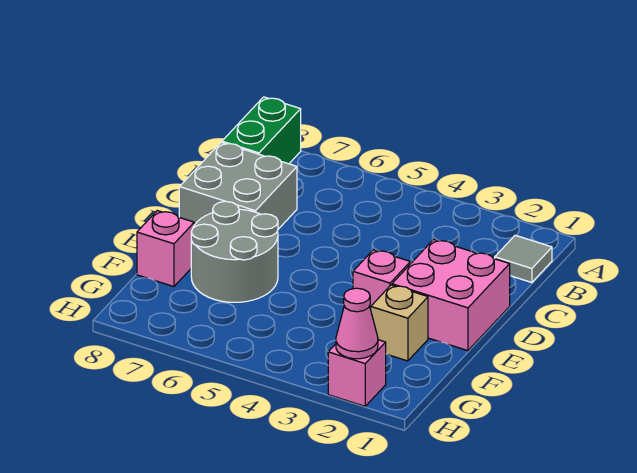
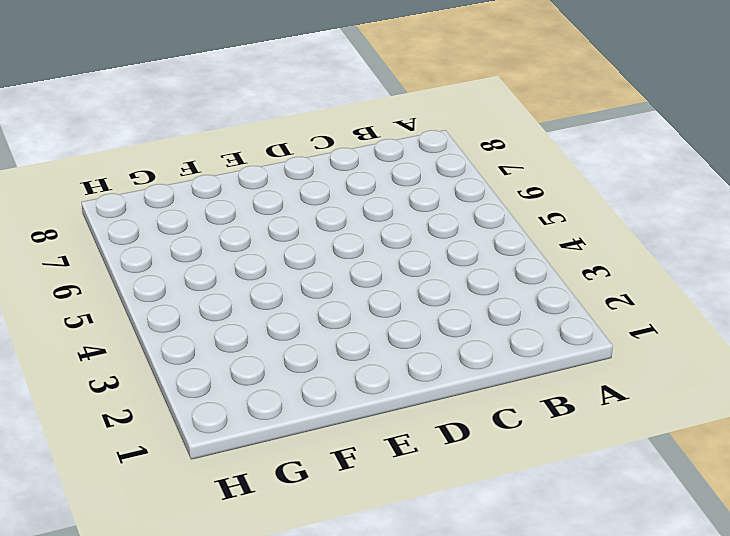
none -> green 1x2 brick [222,97,301,164]
none -> grey 1x1 tile [494,235,552,283]

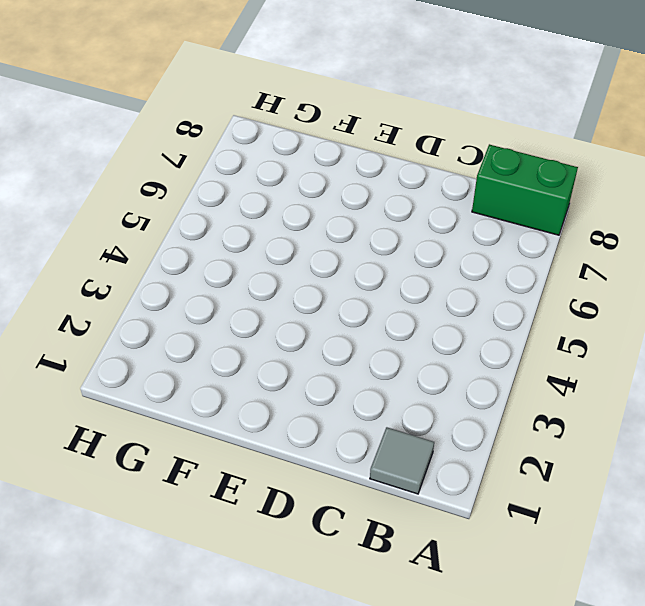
none -> grey 2x2 brick [179,142,297,229]
none -> pink 2x2 brick [392,239,510,351]

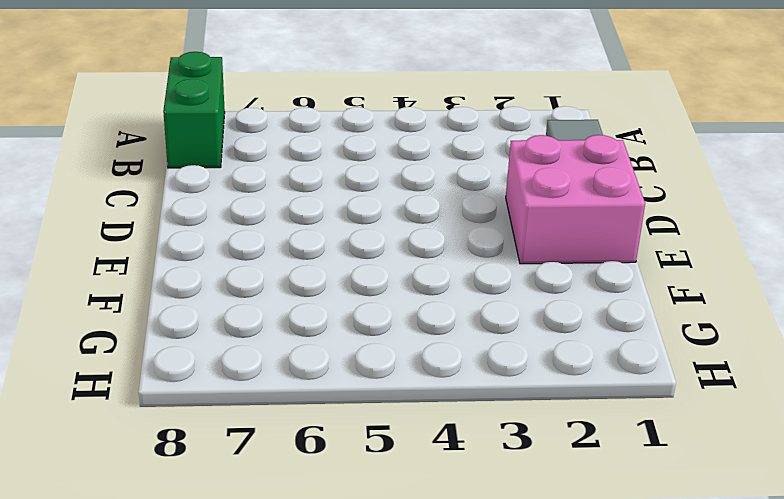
none -> grey 2x2 brick [179,142,297,229]
none -> pink 1x1 brick [353,250,410,309]

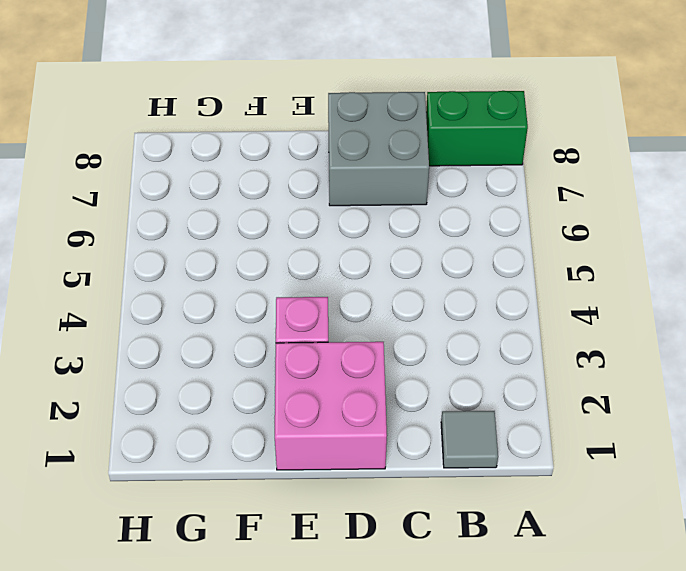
none -> grey 2x2 round brick [191,201,278,302]
none -> tan 1x1 brick [371,285,428,361]

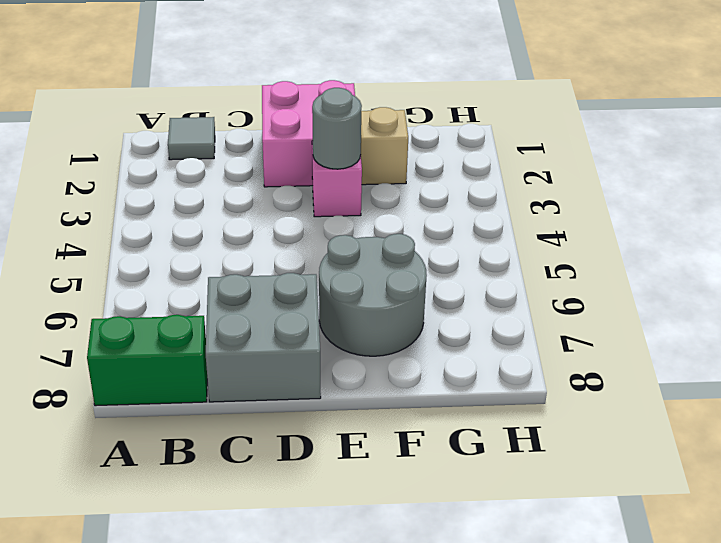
grey 1x1 round brick [312,88,362,169] -> none
none -> pink 1x1 brick [137,211,194,287]
none -> pink 1x1 brick [328,340,386,406]

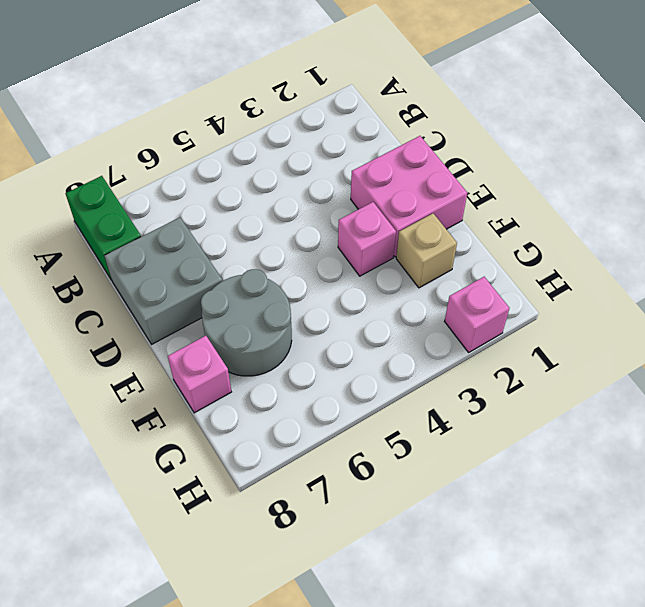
none -> grey 1x1 tile [494,235,552,283]
none -> pink 1x1 cone [336,288,378,359]

